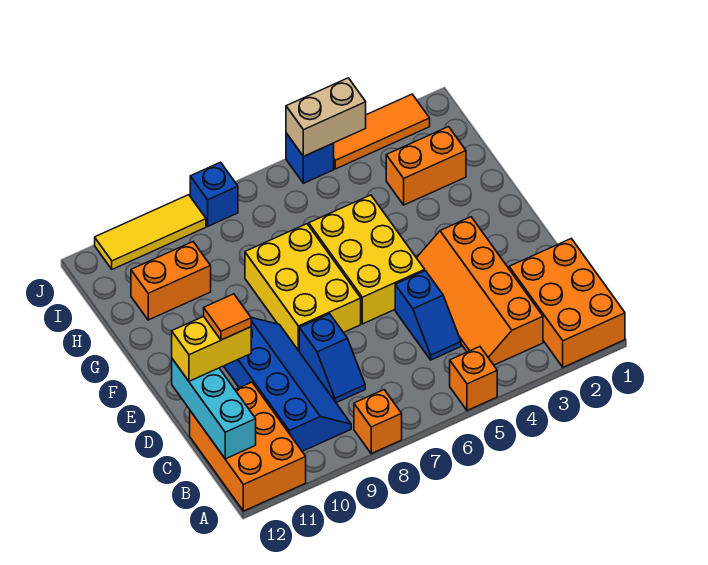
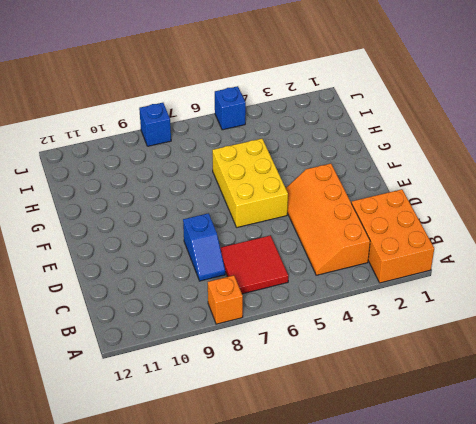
red 2x2 tile [220,235,288,294] -> none
none -> orange 1x1 brick [450,347,497,411]
none -> orange 2x3 brick [190,382,306,511]
none -> blue 2x4 slope [224,318,351,451]

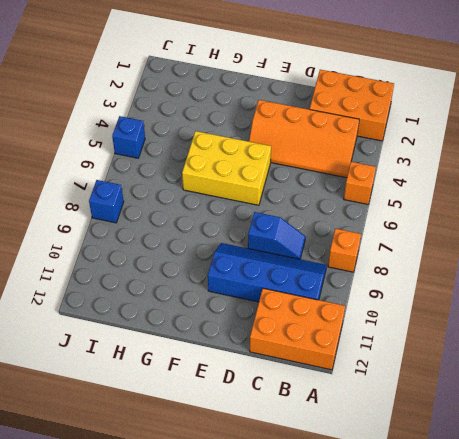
none -> blue 1x2 slope [395,271,461,360]
none -> yellow 2x3 brick [245,224,361,351]
none -> orange 1x2 brick [386,127,466,205]

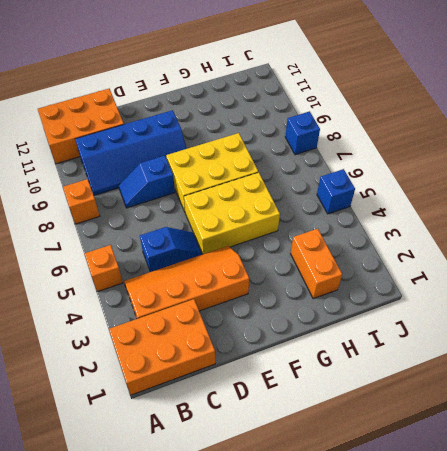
blue 1x2 slope [140,227,202,272] -> blue 1x2 slope turned to [395,271,461,360]
none -> orange 1x2 brick [131,242,211,320]
none -> orange 1x3 tile [334,94,430,169]
none -> yellow 1x3 tile [95,195,206,269]

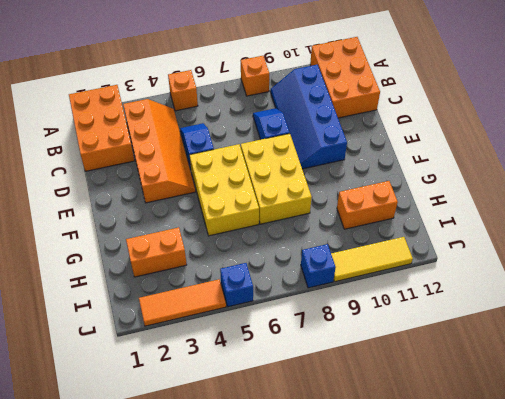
none -> cyan 1x3 brick [172,359,256,459]
none -> tan 1x2 brick [286,78,366,157]
none -> yellow 1x2 brick [172,316,251,381]

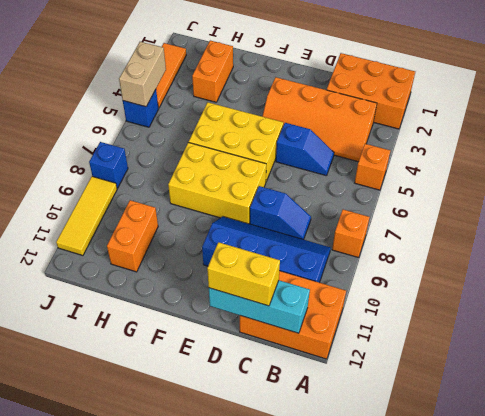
yellow 1x2 brick [207,242,280,306] -> yellow 1x2 brick turned to [172,316,251,381]
none -> orange 1x1 tile [204,294,251,340]

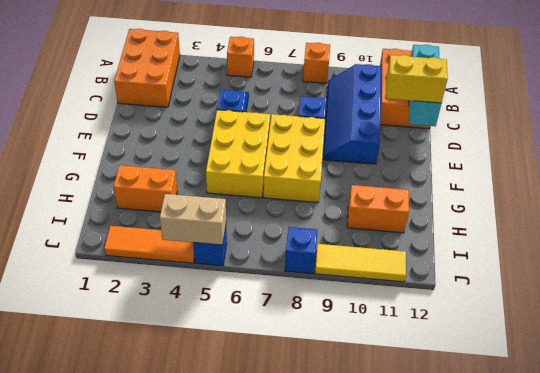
none -> orange 2x4 slope [417,217,543,365]
none -> orange 1x1 tile [204,294,251,340]

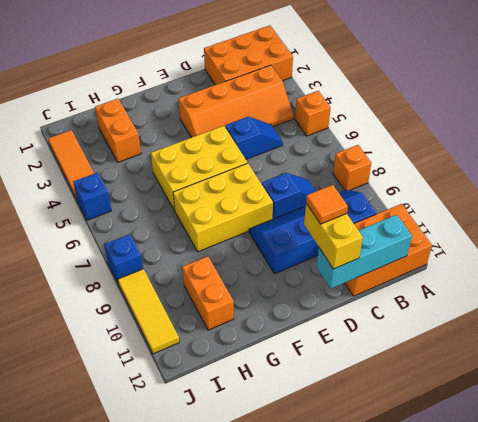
none -> tan 1x2 brick [286,78,366,157]

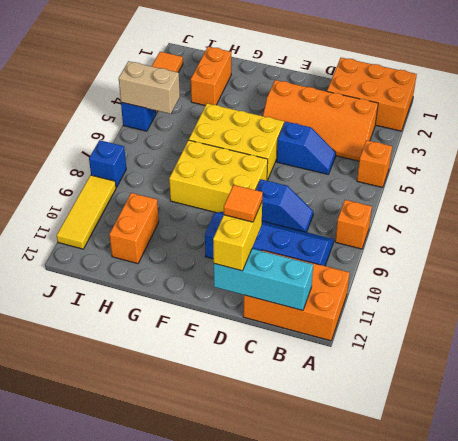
tan 1x2 brick [119,61,180,114] -> tan 1x2 brick turned to [286,78,366,157]

